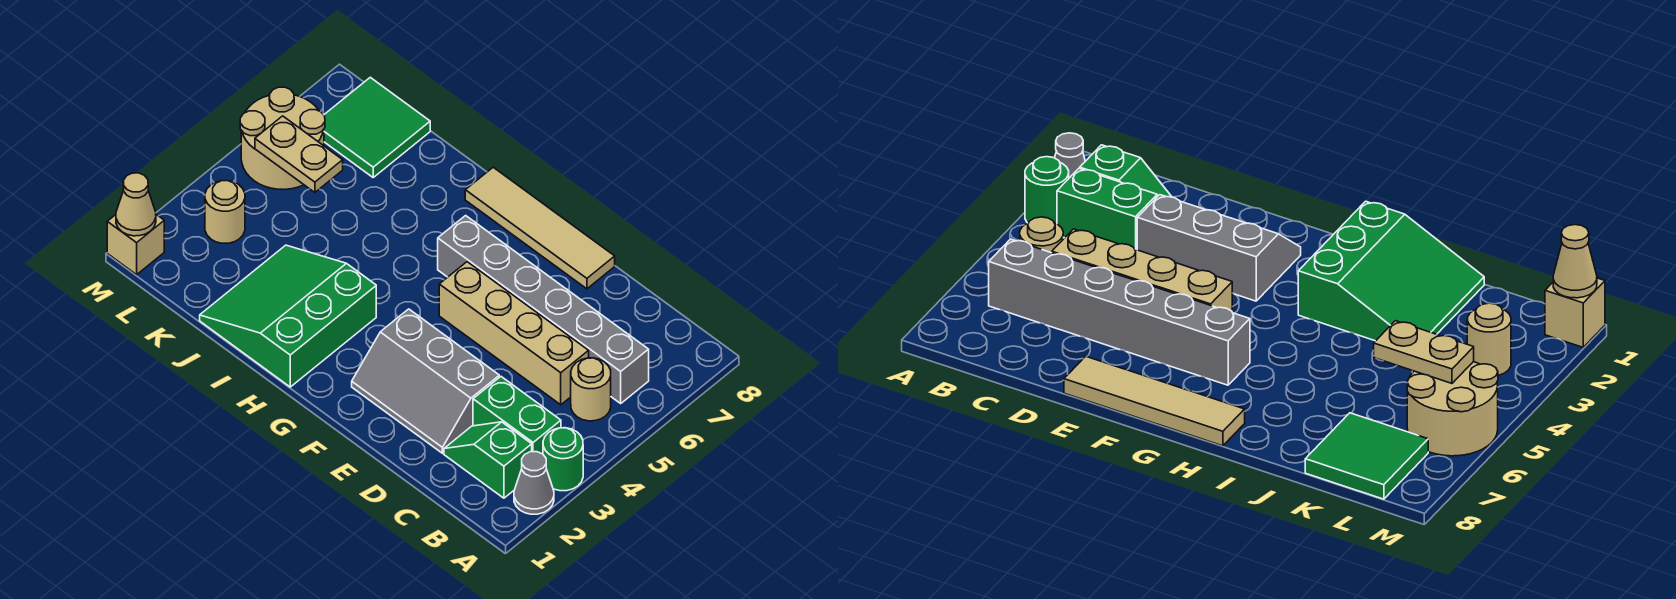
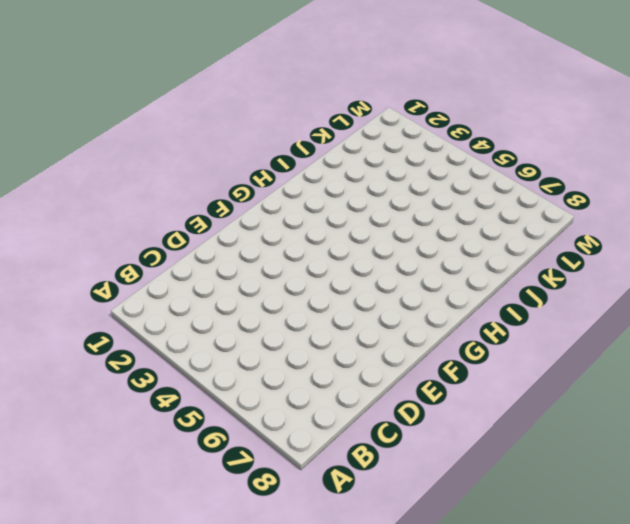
none -> grey 1x1 cone [514,452,554,514]
none -> green 1x1 round brick [543,428,583,491]
none -> green 1x2 slope [444,422,532,498]

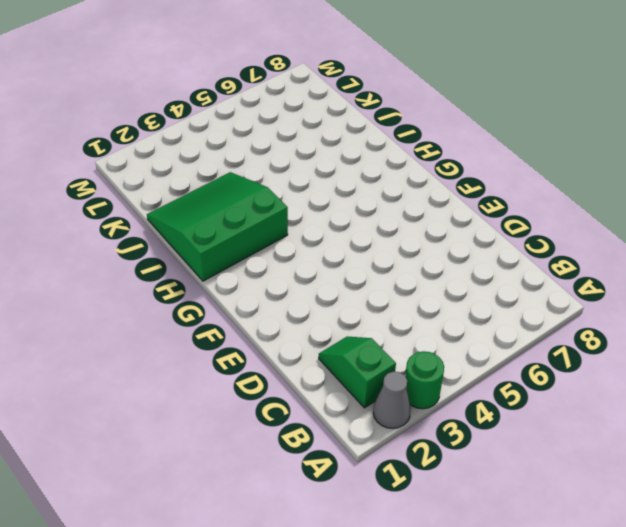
none -> green 1x2 brick [473,377,561,454]
none -> tan 1x1 round brick [571,358,611,421]
none -> grey 1x6 brick [438,216,649,403]

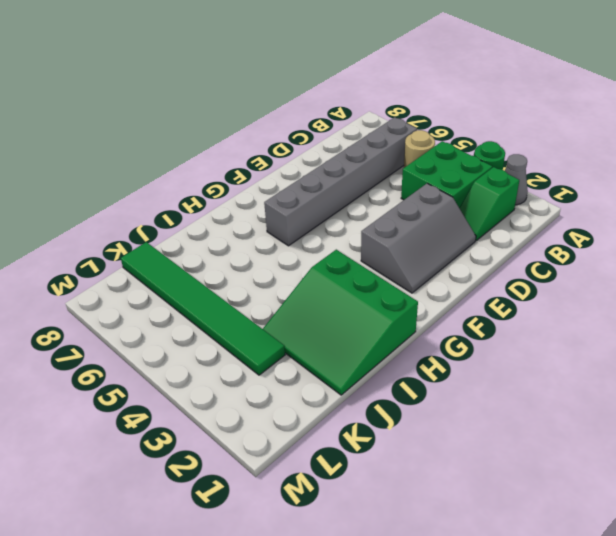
green 2x2 brick [401,141,492,208] -> green 1x2 brick [473,377,561,454]
green 1x6 tile [121,242,285,375] -> green 2x2 tile [324,77,430,177]
none -> tan 1x4 brick [439,262,589,405]
none -> tan 1x4 tile [465,167,615,289]
none -> tan 1x1 round brick [205,181,245,243]

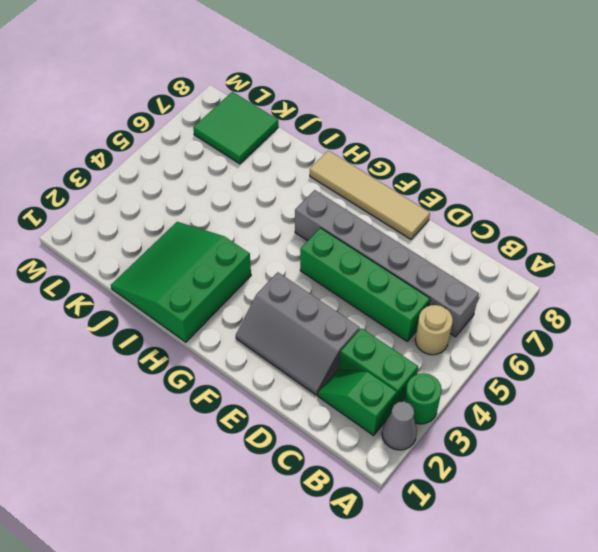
green 1x4 brick [300,228,430,341] -> tan 1x4 brick [439,262,589,405]
none -> tan 1x1 round brick [205,181,245,243]
none -> tan 2x2 round brick [240,87,325,190]
none -> tan 1x1 brick [107,214,164,275]

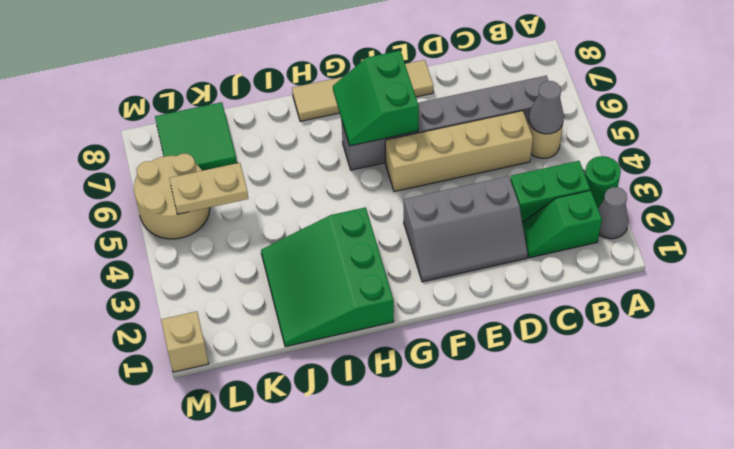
grey 1x1 cone [529,81,564,134] -> none
green 2x2 slope [333,51,419,146] -> none
none -> tan 1x1 round brick [205,181,245,243]
none -> tan 1x1 cone [116,173,156,236]

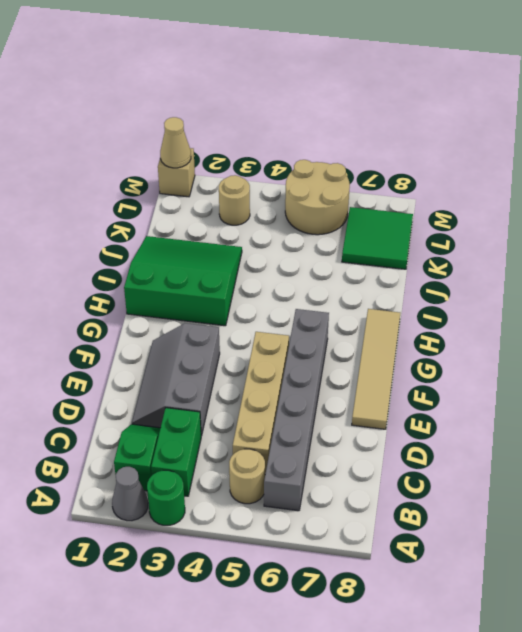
none -> tan 1x2 plate [255,116,343,192]

